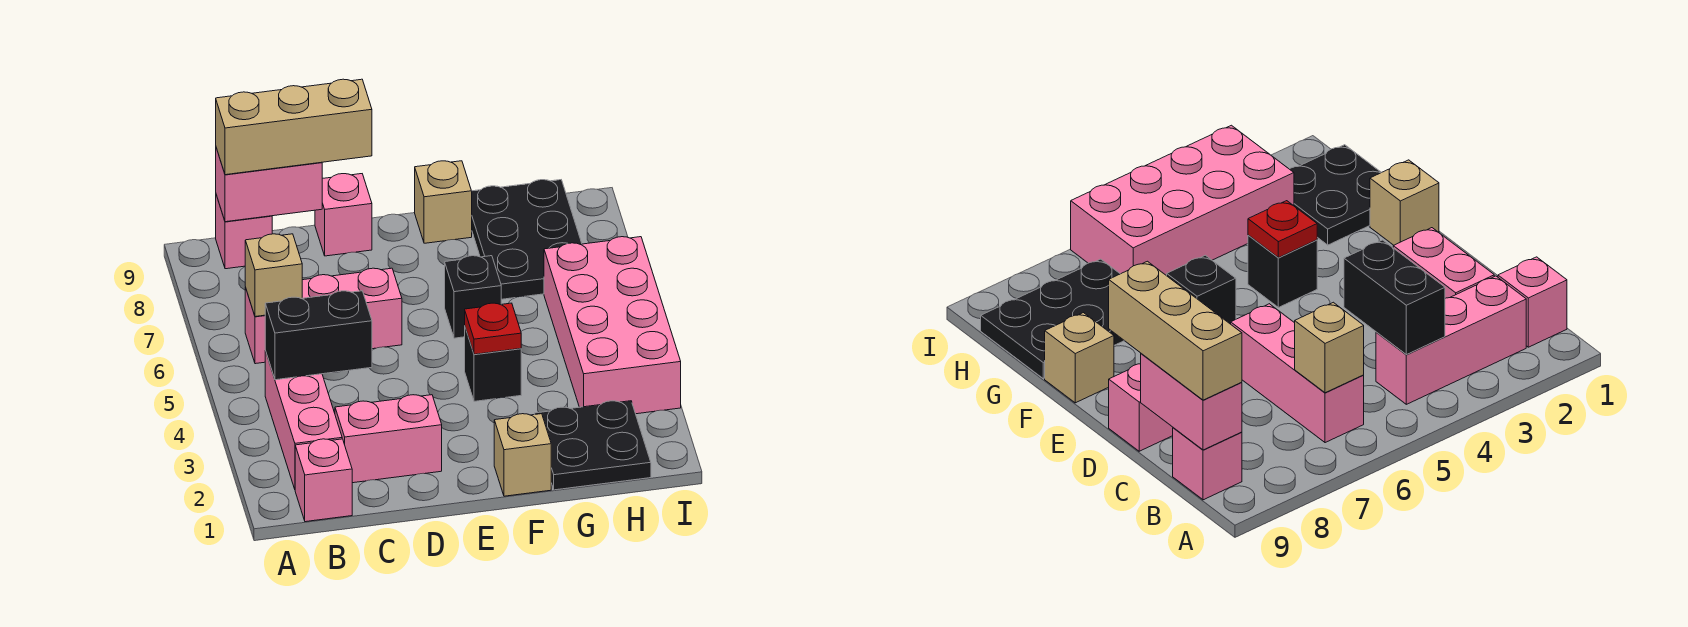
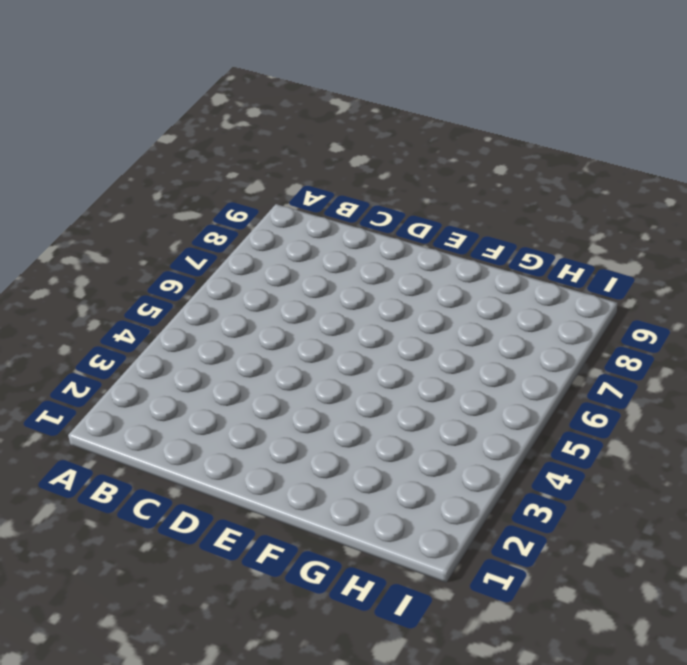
none -> pink 1x1 brick [295,439,352,522]
none -> pink 1x3 brick [265,351,342,489]
none -> pink 1x3 brick [245,268,402,364]

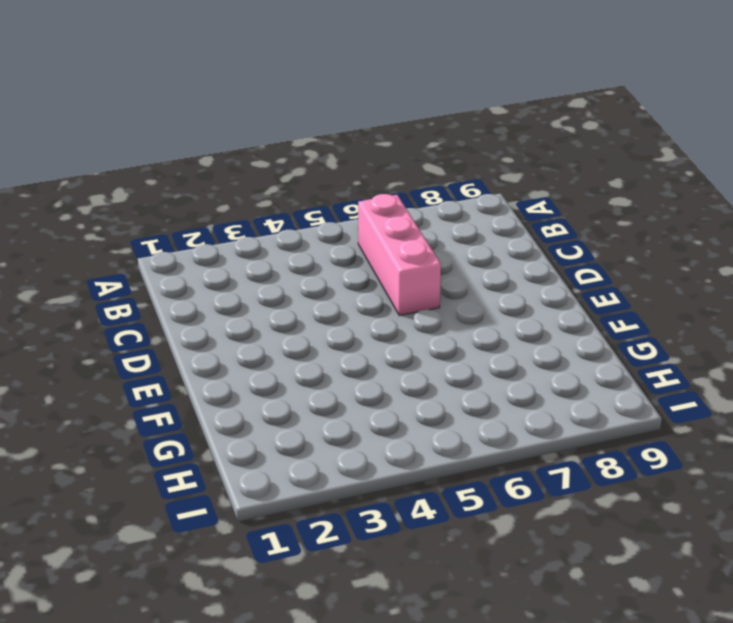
none -> pink 1x1 brick [295,439,352,522]
none -> pink 1x3 brick [265,351,342,489]
none -> pink 1x1 brick [216,195,272,269]

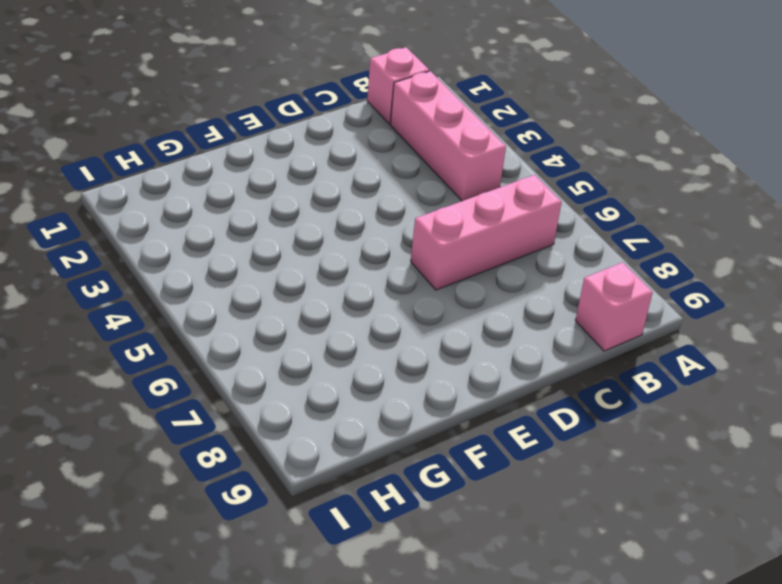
none -> pink 1x2 brick [335,395,442,483]
none -> pink 1x1 brick [315,174,372,256]
none -> tan 1x1 brick [494,414,551,496]

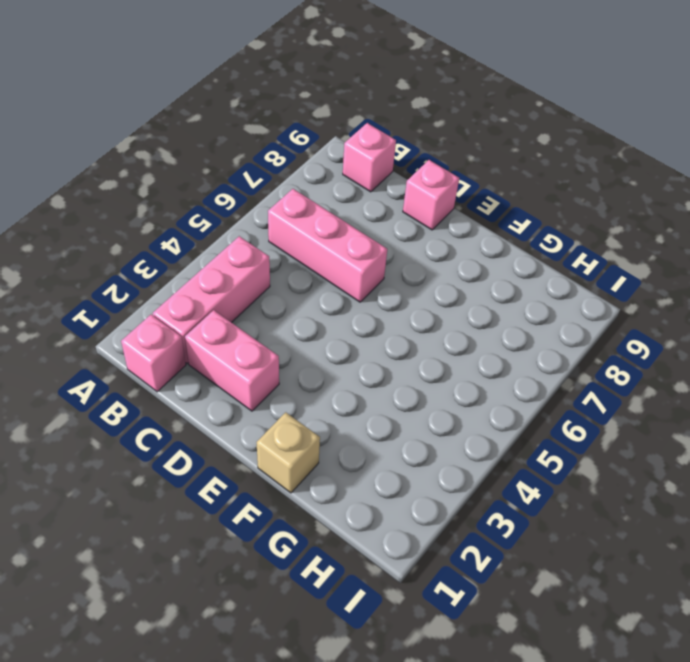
none -> black 1x1 brick [465,328,521,401]
none -> black 1x1 brick [445,256,501,338]
none -> tan 1x1 brick [415,161,472,243]

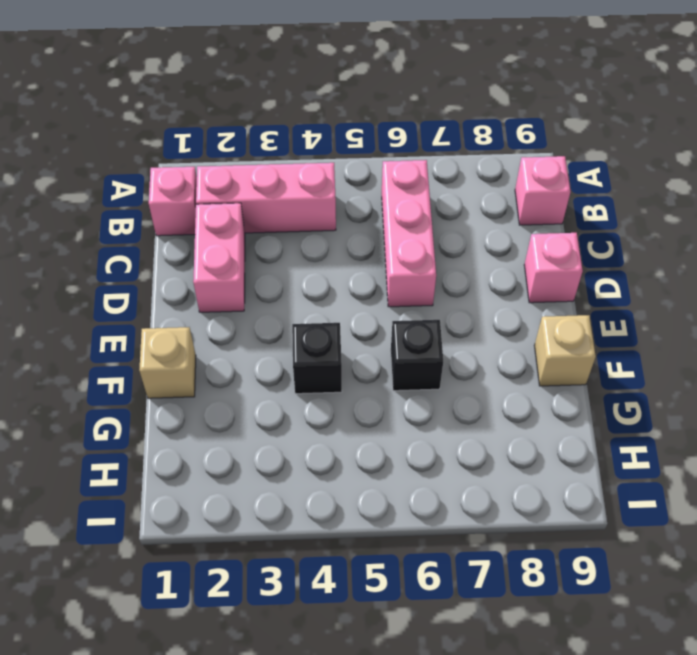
none -> black 2x2 plate [534,401,651,490]
none -> black 2x3 plate [472,180,582,299]
none -> pink 2x4 brick [544,237,681,414]

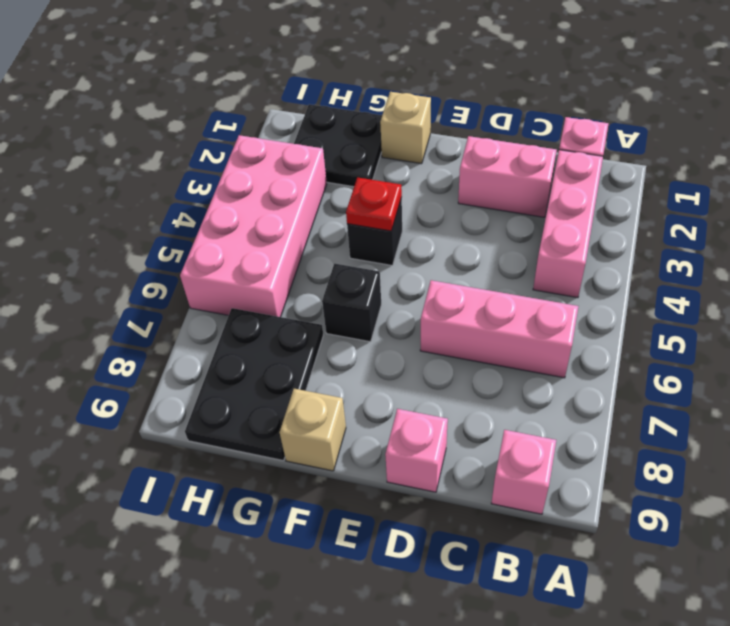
none -> black 1x2 brick [265,291,372,380]
none -> tan 1x1 brick [245,234,302,317]
none -> pink 1x2 brick [216,148,322,222]

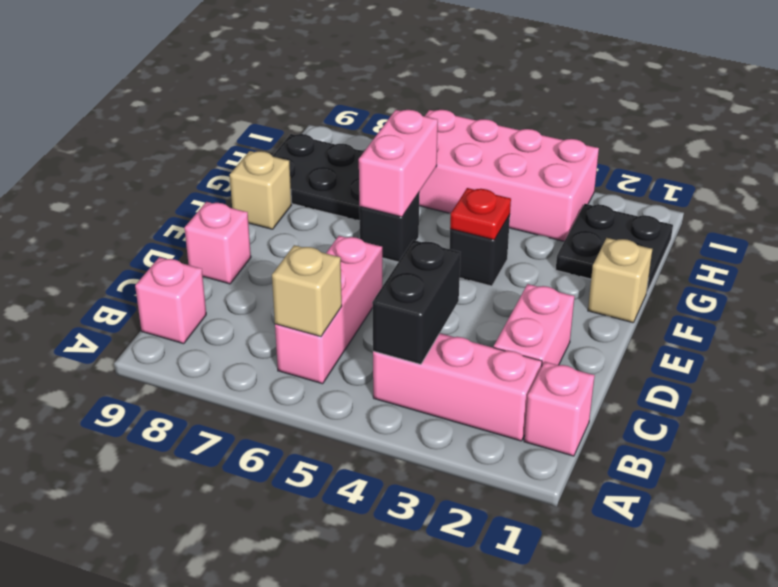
pink 1x2 brick [359,110,438,217] -> pink 1x2 brick moved to [216,148,322,222]
none -> tan 1x3 brick [216,79,372,175]

